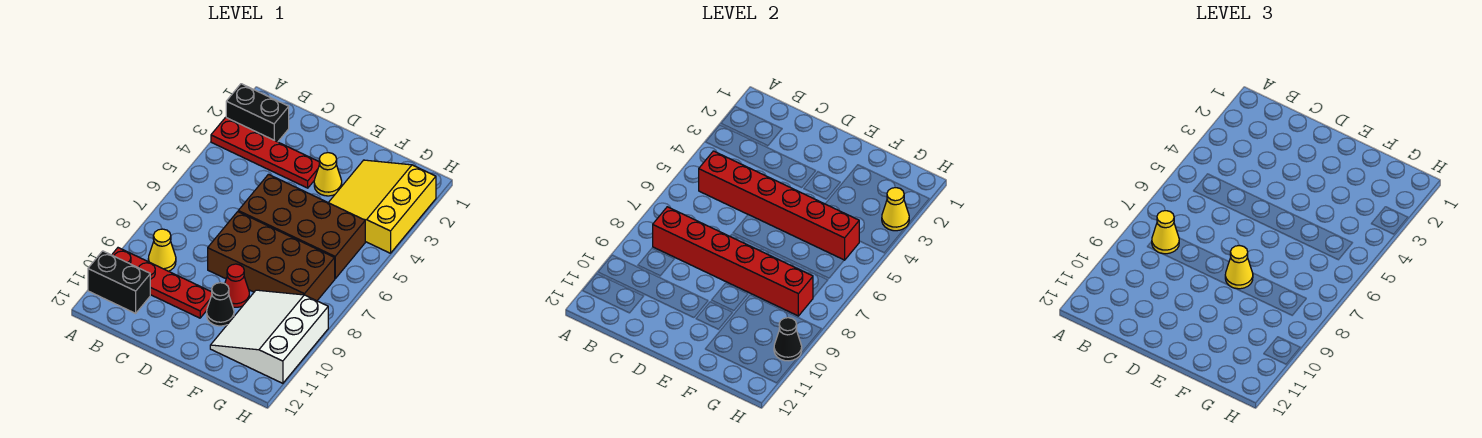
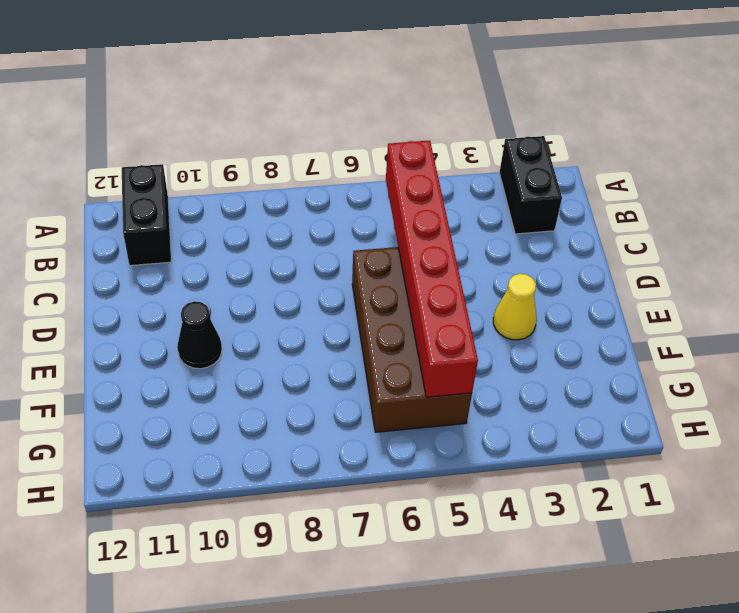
none -> red 1x4 plate [211,117,320,188]
none -> red 1x4 plate [112,248,212,318]
none -> yellow 1x1 cone [148,229,176,271]

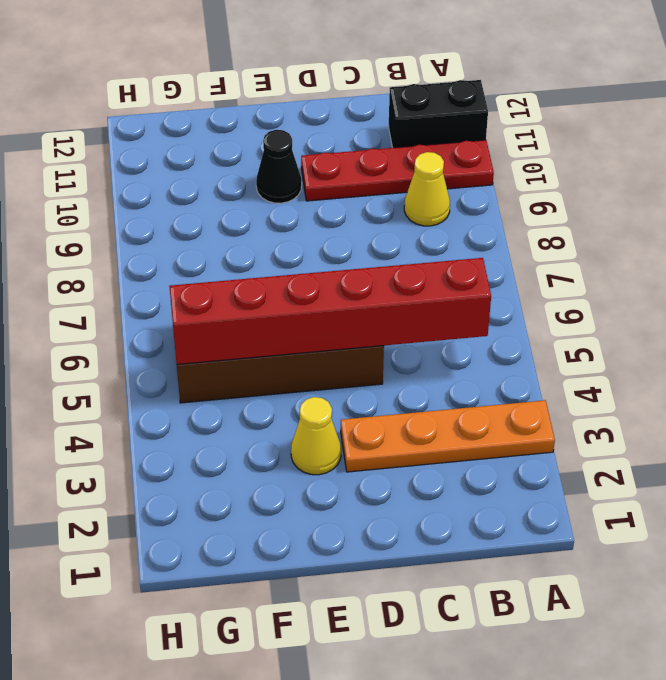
orange 1x4 plate [341,400,555,472] -> red 1x4 plate [211,117,320,188]
none -> black 1x2 brick [226,84,289,142]
none -> brown 2x4 brick [208,212,335,301]
none -> red 1x1 cone [225,264,249,307]

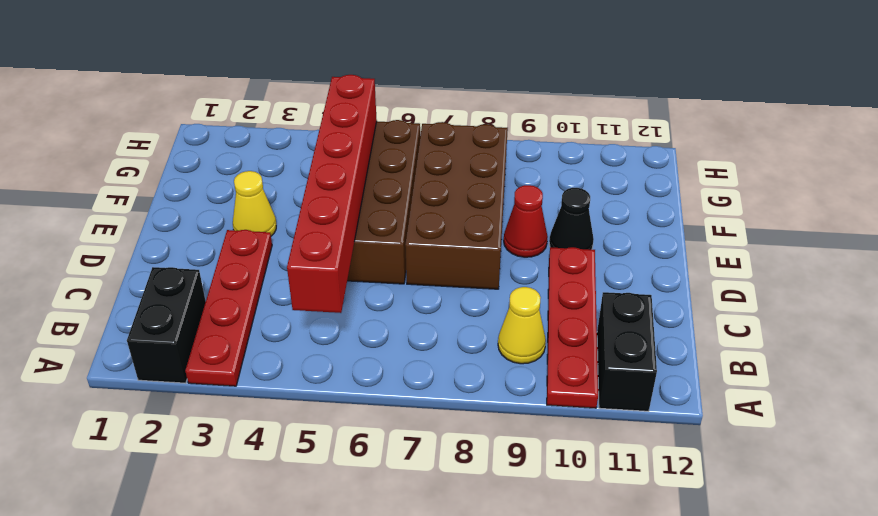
none -> yellow 3x3 slope [328,160,436,253]
none -> white 3x3 slope [210,290,328,383]
none -> red 1x6 brick [653,207,813,316]

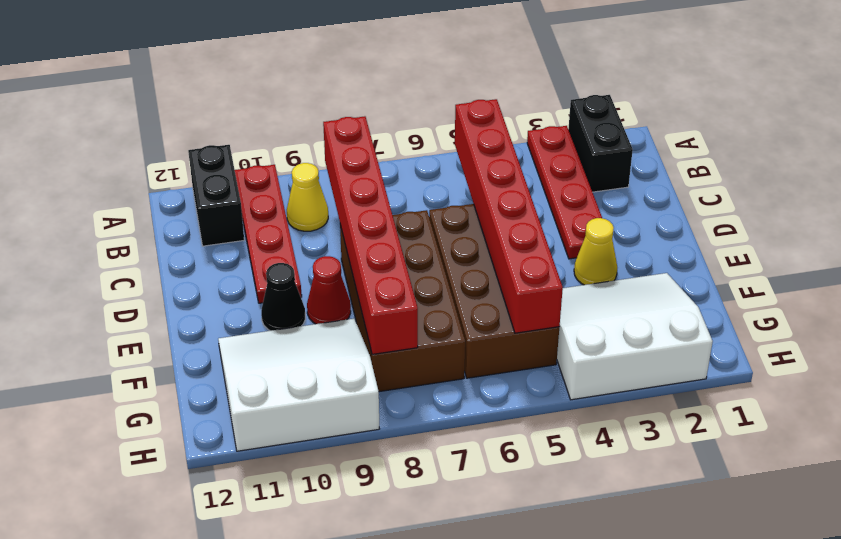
white 3x3 slope [557,273,713,400] -> yellow 3x3 slope [328,160,436,253]
none -> yellow 1x1 cone [882,188,909,231]
none -> black 1x1 cone [774,318,802,361]
none -> yellow 1x1 cone [1152,211,1179,254]

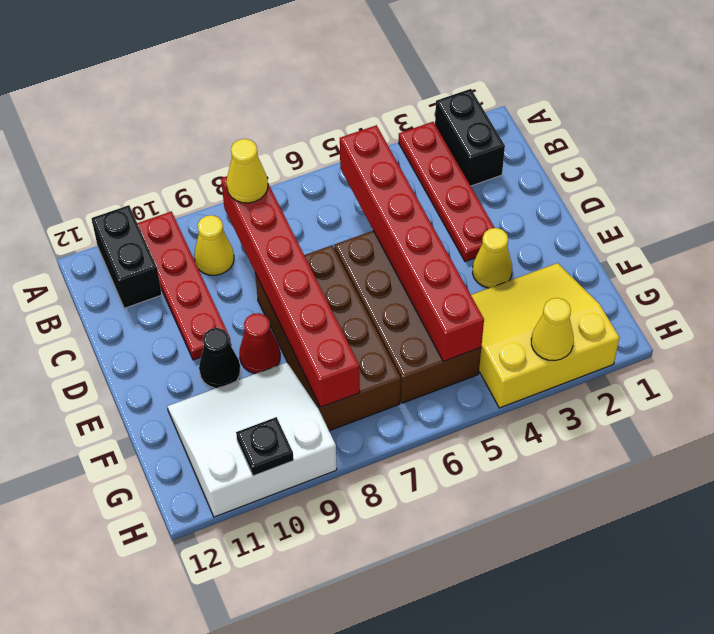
black 1x1 plate [236,417,294,476] -> black 1x1 cone [774,318,802,361]
none -> yellow 1x1 cone [1225,245,1253,289]

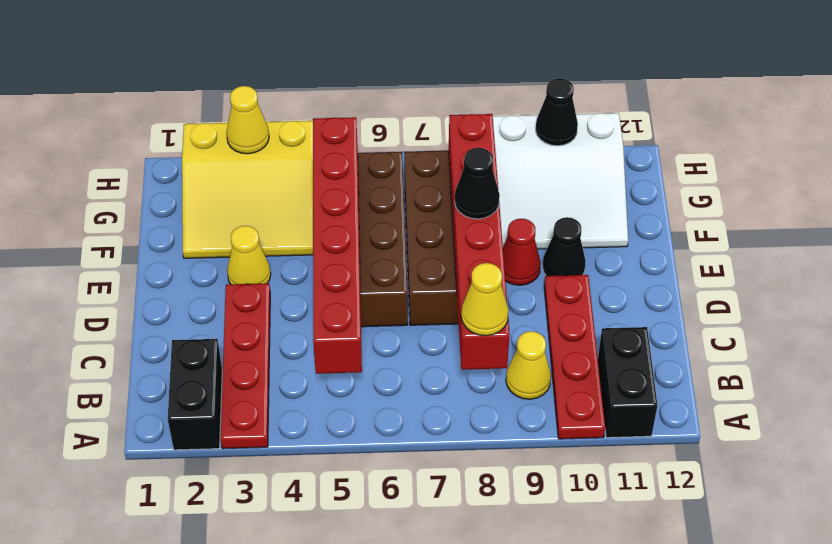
black 1x1 cone [455,148,500,219] -> yellow 1x1 cone [1225,245,1253,289]

